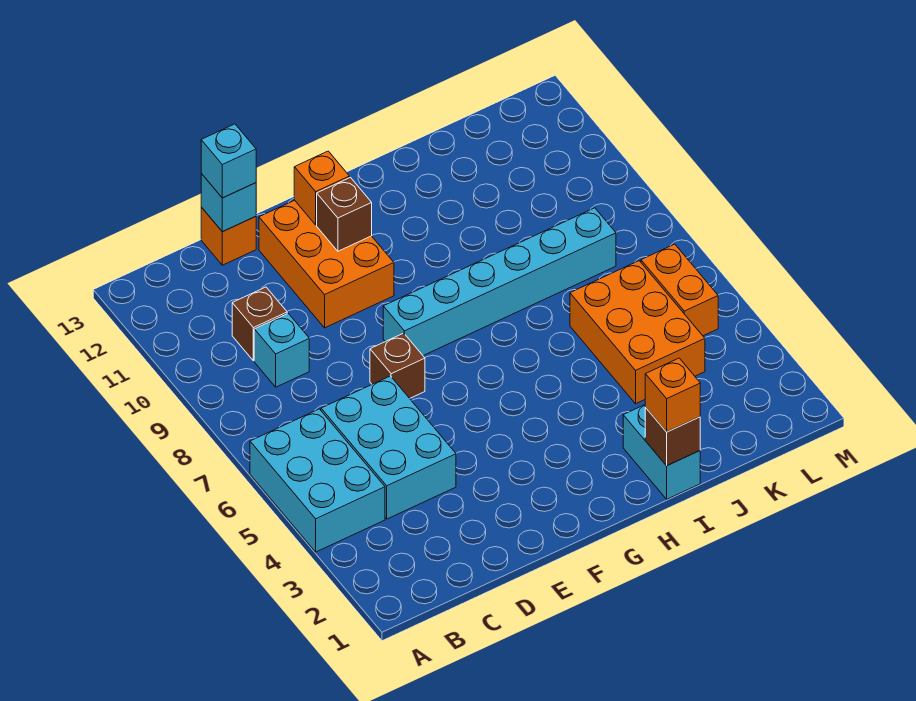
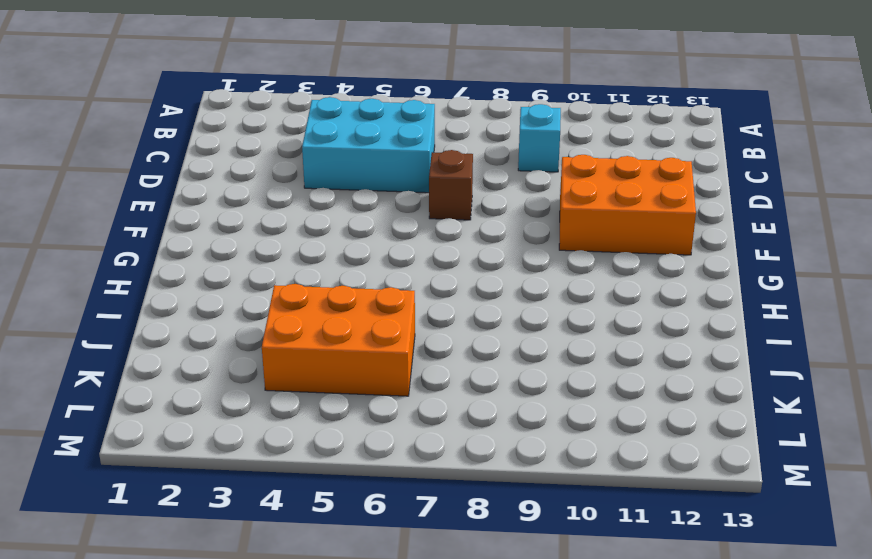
none -> cyan 2x3 brick [250,409,385,552]
none -> brown 1x1 brick [232,287,287,361]
none -> orange 1x1 brick [201,207,256,265]

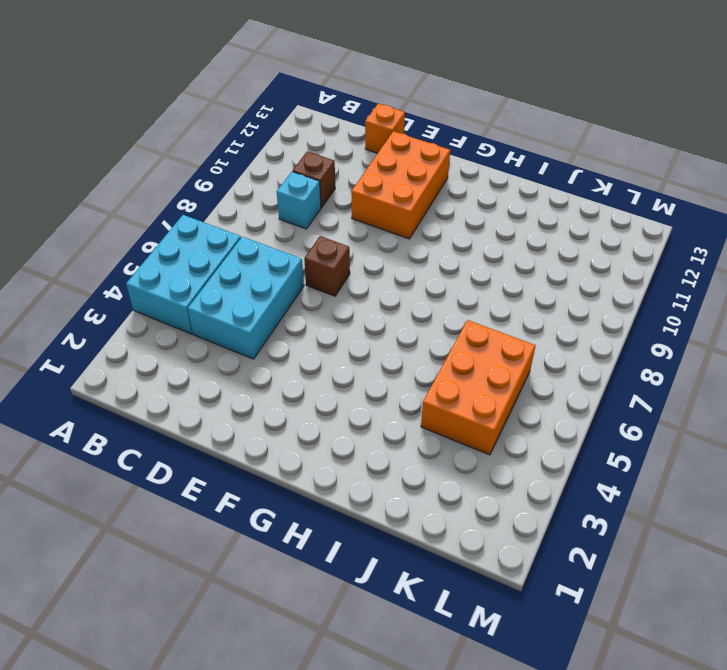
none -> cyan 1x6 brick [383,208,616,356]
none -> cyan 1x2 brick [623,405,700,499]
none -> orange 1x2 brick [641,244,718,336]

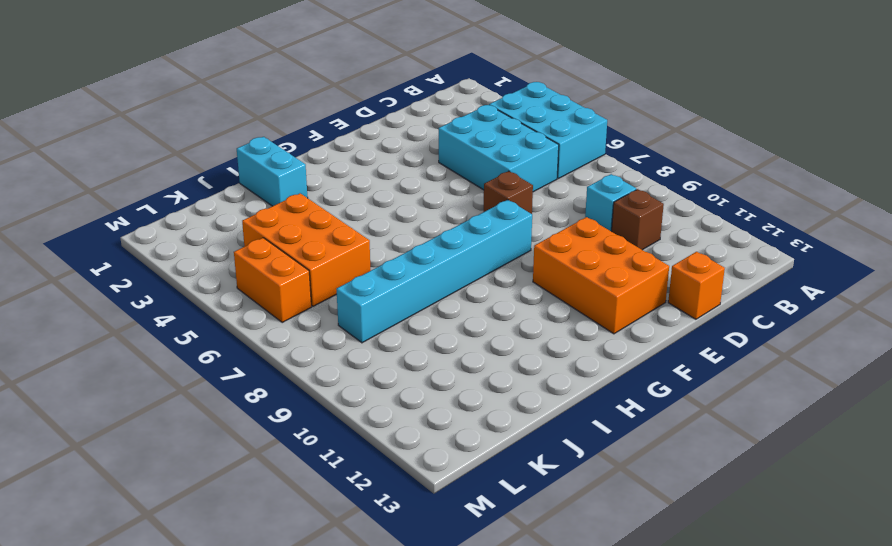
none -> cyan 1x1 brick [201,174,256,232]
none -> brown 1x1 brick [317,178,372,251]
none -> orange 1x1 brick [294,151,349,225]

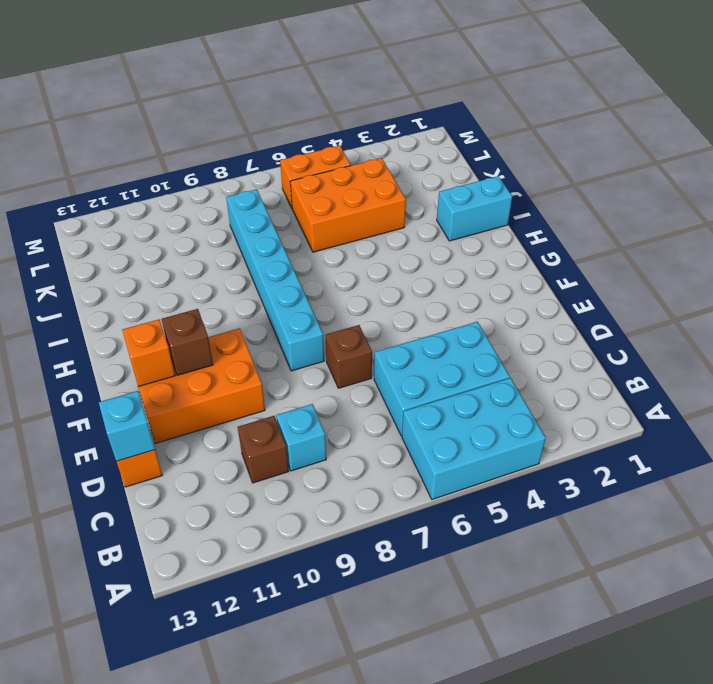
none -> brown 1x1 brick [645,408,700,466]
none -> cyan 1x1 brick [201,124,256,198]
none -> orange 1x1 brick [645,358,700,432]

